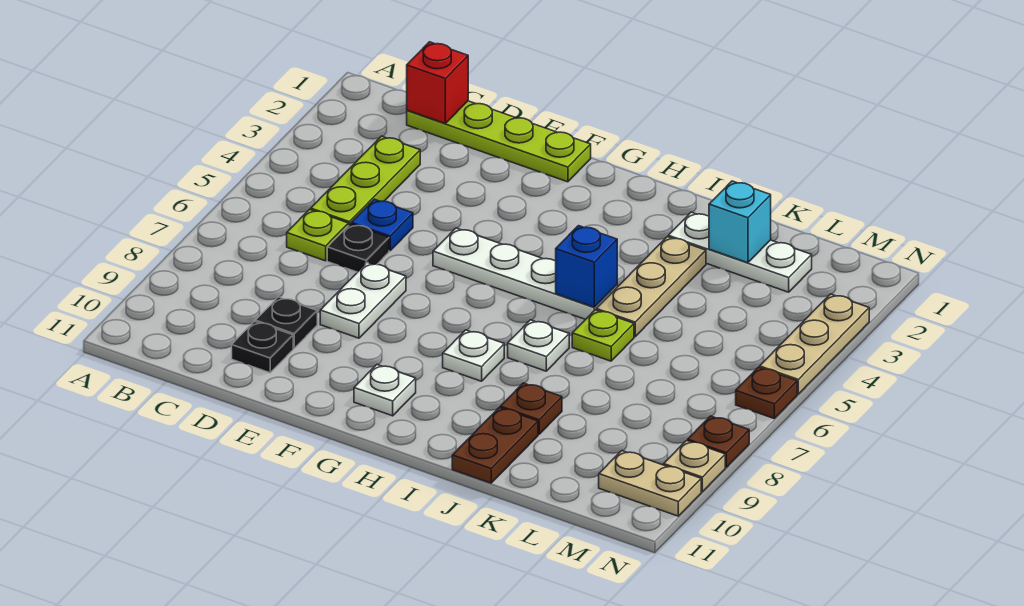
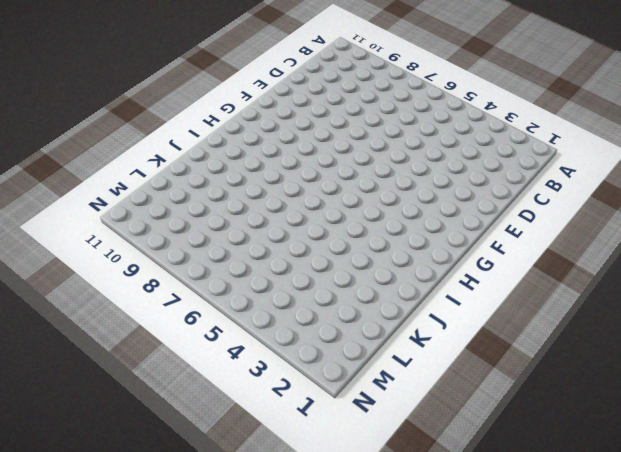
none -> lime 1x4 plate [407,101,591,182]
none -> lime 1x3 plate [311,136,420,226]
none -> lime 1x1 plate [287,209,348,261]

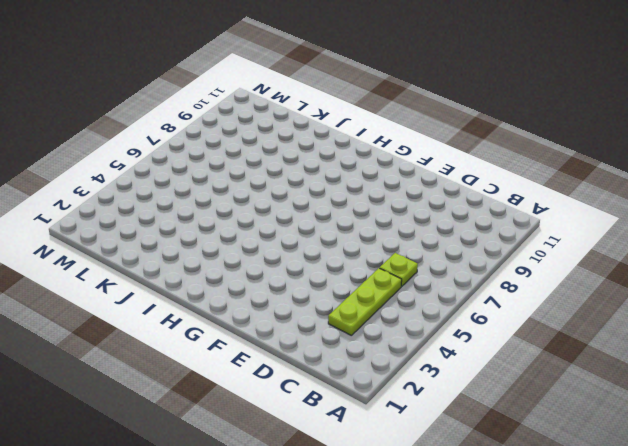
none -> lime 1x4 plate [407,101,591,182]
none -> blue 1x1 plate [351,199,413,251]
none -> black 1x1 plate [327,224,389,272]

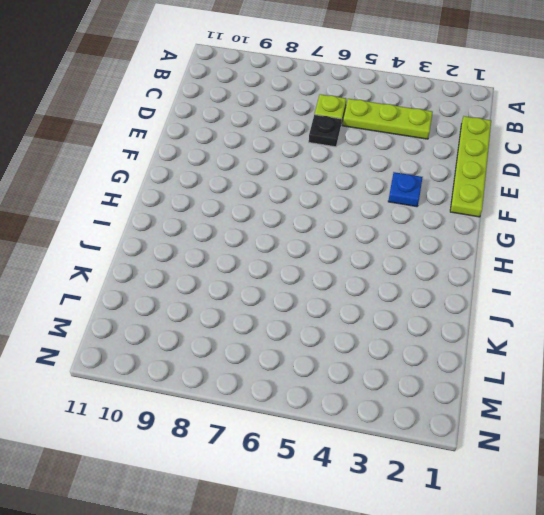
blue 1x1 plate [388,172,423,207] -> blue 1x1 plate moved to [351,199,413,251]
none -> black 1x1 plate [256,297,317,348]
none -> black 1x1 plate [232,321,293,373]
none -> white 1x2 plate [320,263,406,338]

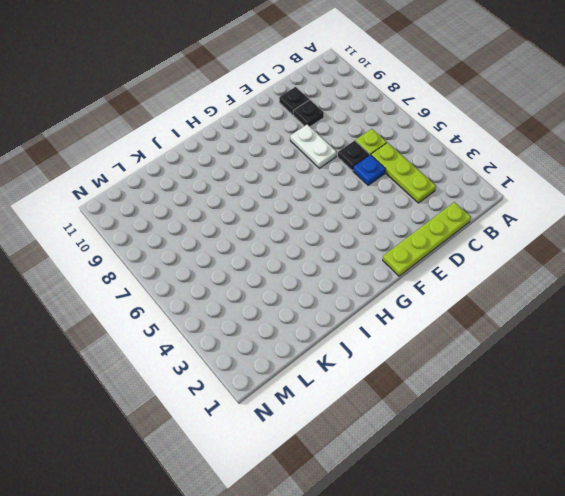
none -> white 1x4 plate [433,228,617,320]
none -> white 1x1 plate [354,365,416,416]
none -> white 1x1 plate [443,330,504,381]

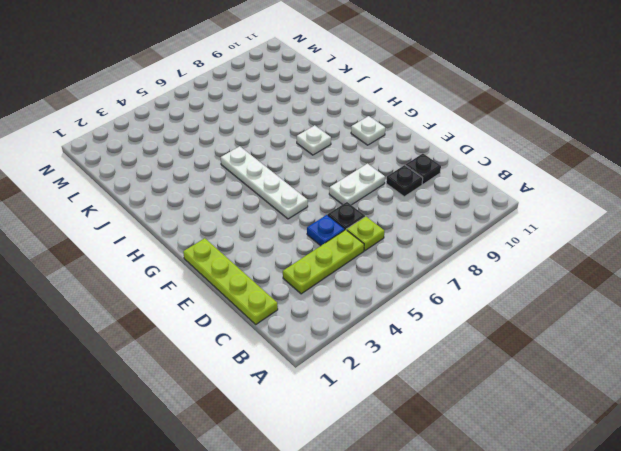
none -> white 1x1 plate [508,320,569,371]
none -> white 1x3 plate [668,212,812,292]
none -> tan 1x3 plate [596,237,706,337]

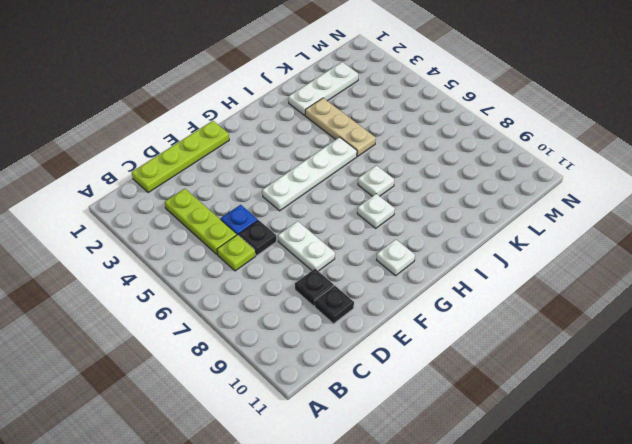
none -> lime 1x1 plate [572,310,634,361]
none -> brown 1x1 plate [500,383,562,434]
none -> brown 1x2 plate [452,407,538,483]

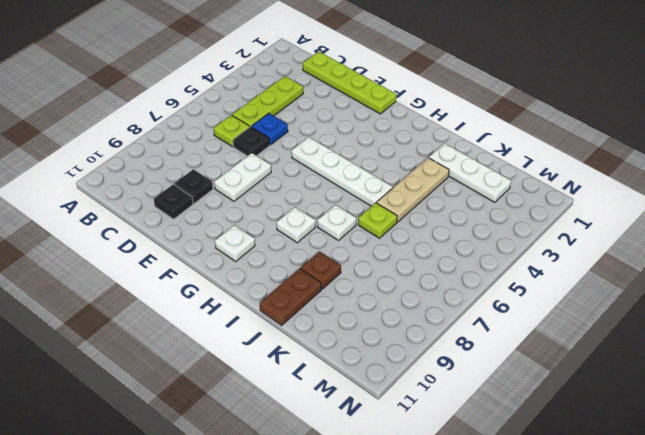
none -> tan 1x2 plate [599,451,701,516]
none -> tan 1x3 plate [760,294,869,394]
none -> brown 1x1 plate [736,367,797,418]

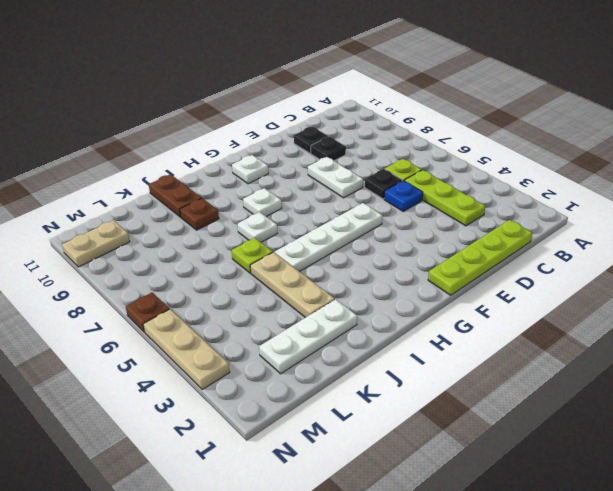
none -> brown 1x1 plate [688,416,749,467]
none -> tan 1x1 plate [664,441,725,492]
none -> red 1x1 brick [407,42,468,123]

